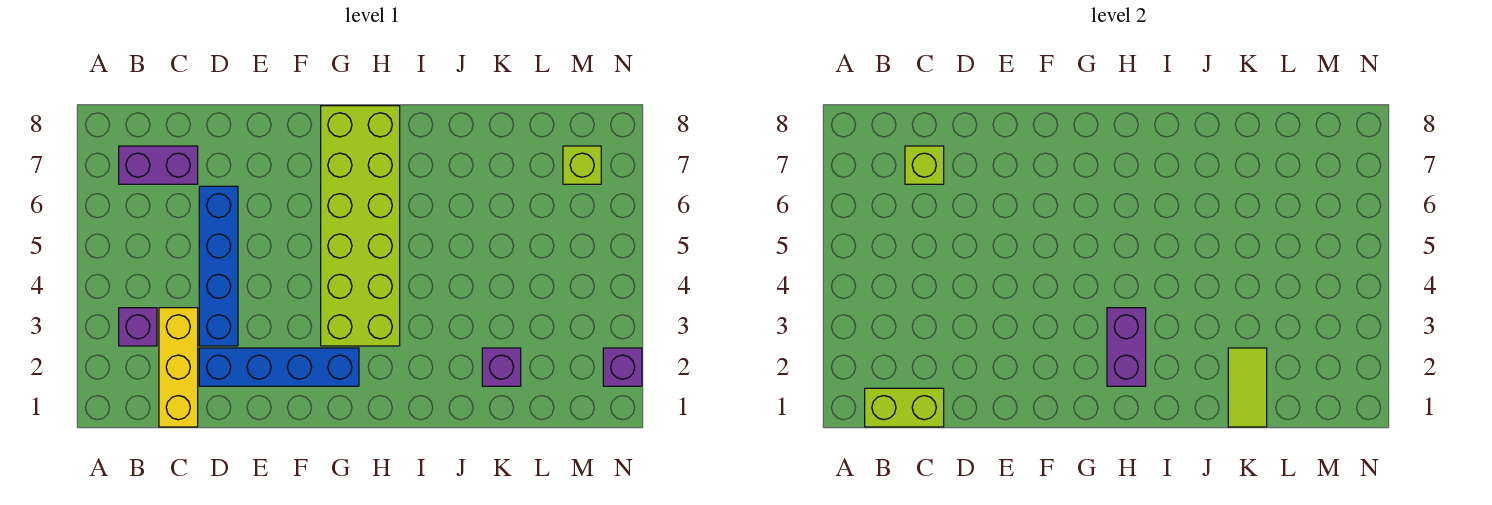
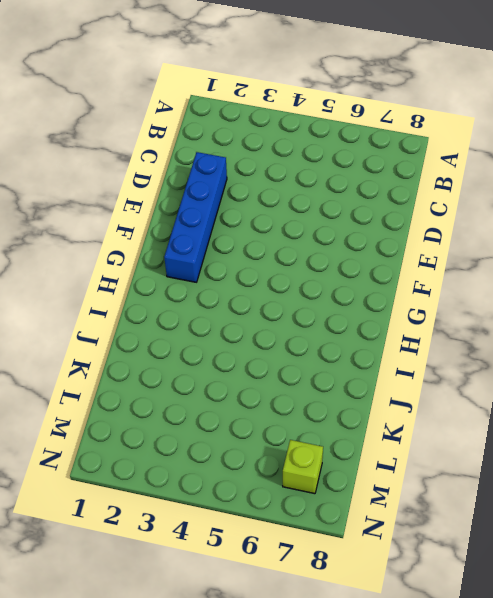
none -> purple 1x1 brick [119,308,157,346]
none -> purple 1x2 brick [119,146,198,184]
none -> yellow 1x3 brick [159,308,198,427]

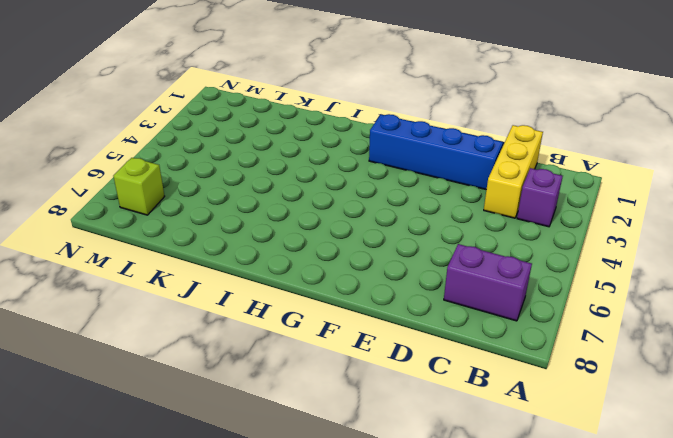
none -> blue 1x4 brick [199,186,238,346]
none -> lime 2x6 brick [321,106,400,346]
none -> purple 1x1 brick [482,348,521,386]

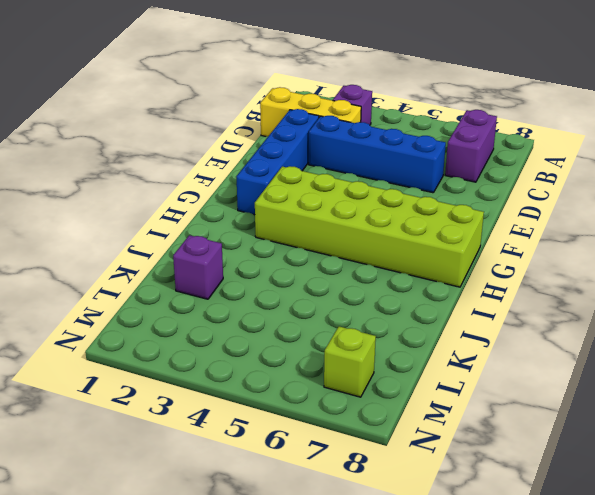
none -> purple 1x1 brick [603,348,642,386]
none -> lime 1x2 brick [865,388,944,427]
none -> lime 1x1 brick [905,146,944,184]

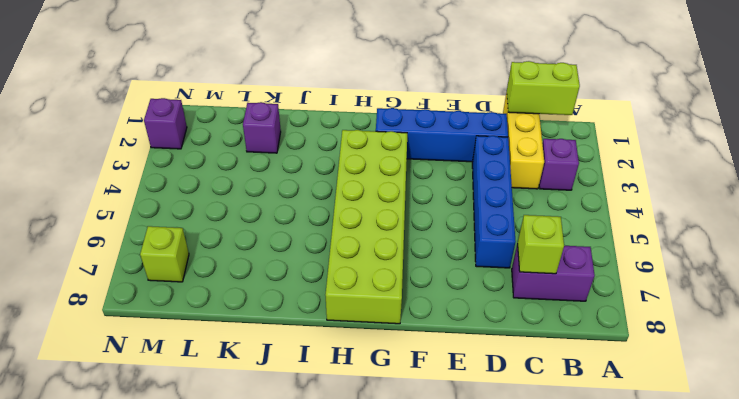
none -> purple 1x2 brick [1107,308,1146,386]
none -> lime 1x2 tile [1228,348,1267,427]

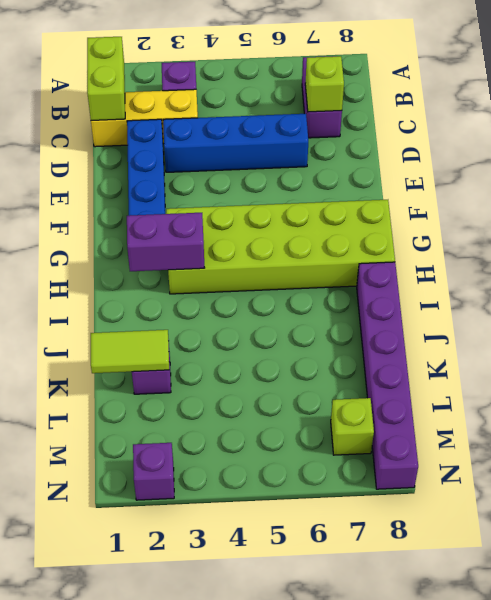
purple 1x6 brick [357,262,418,489] -> none

